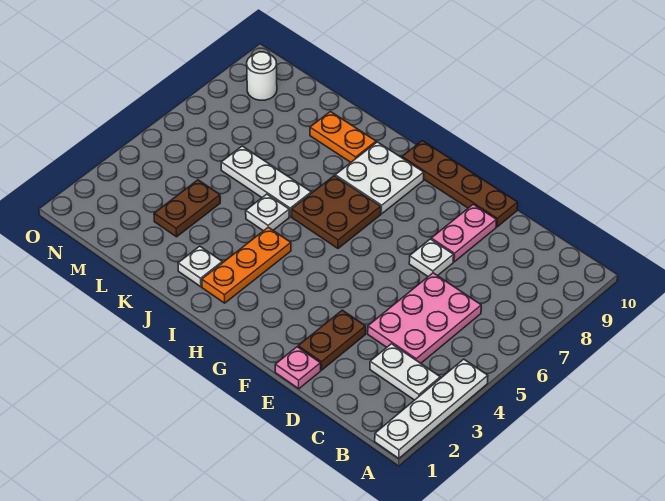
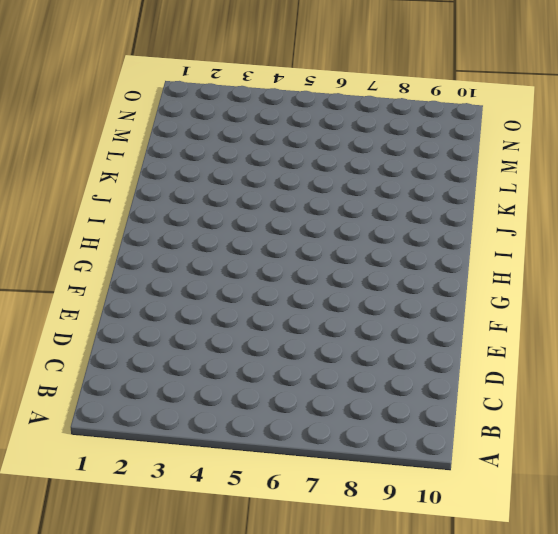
none -> white 1x4 plate [375,359,488,458]
none -> white 1x2 plate [370,344,440,400]
none -> pink 2x3 plate [368,273,481,363]

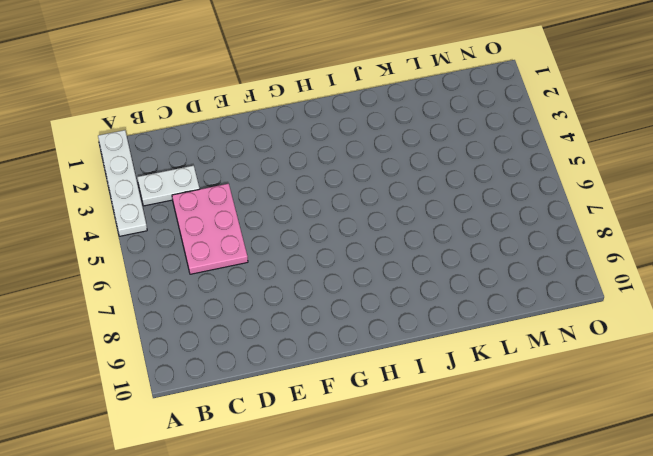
none -> pink 1x1 plate [275,347,321,389]
none -> brown 1x2 plate [298,310,366,370]
none -> white 1x1 plate [409,239,454,276]

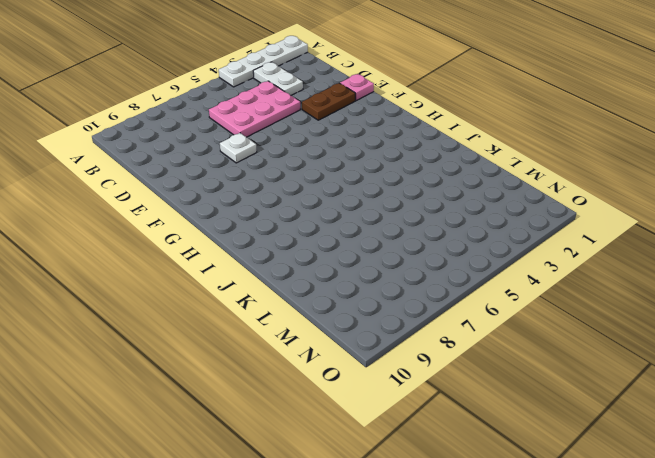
none -> pink 1x2 plate [431,204,496,262]
none -> brown 1x4 plate [402,141,518,227]
none -> brown 2x2 plate [292,176,381,248]

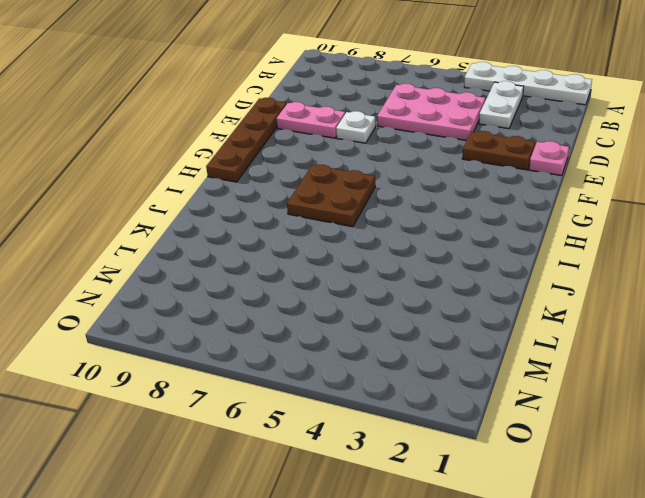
none -> white 2x2 plate [335,142,424,214]
none -> orange 1x3 plate [202,227,291,303]
none -> white 1x1 plate [178,246,222,287]

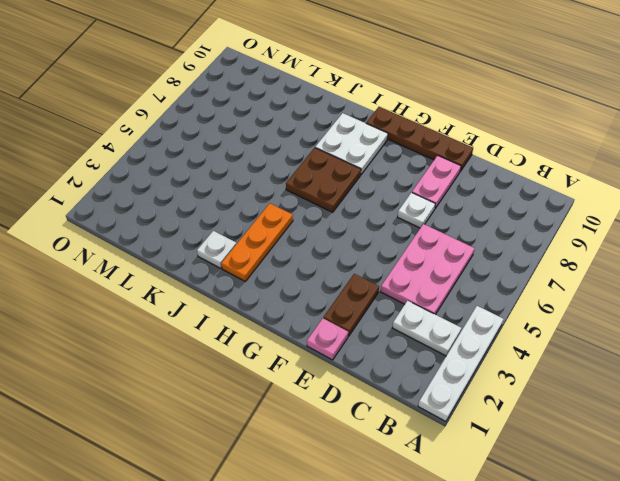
none -> white 1x1 plate [246,194,289,231]
none -> white 1x3 plate [221,146,311,217]
none -> orange 1x2 plate [310,112,376,162]

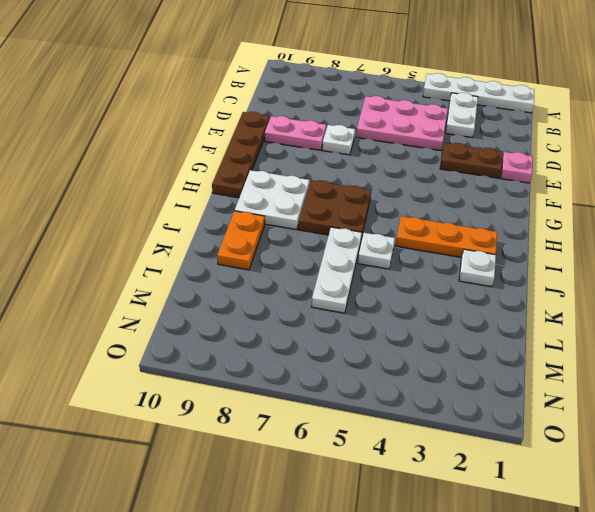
none -> brown 1x2 plate [154,180,220,237]
none -> white 1x1 round brick [247,52,277,100]

